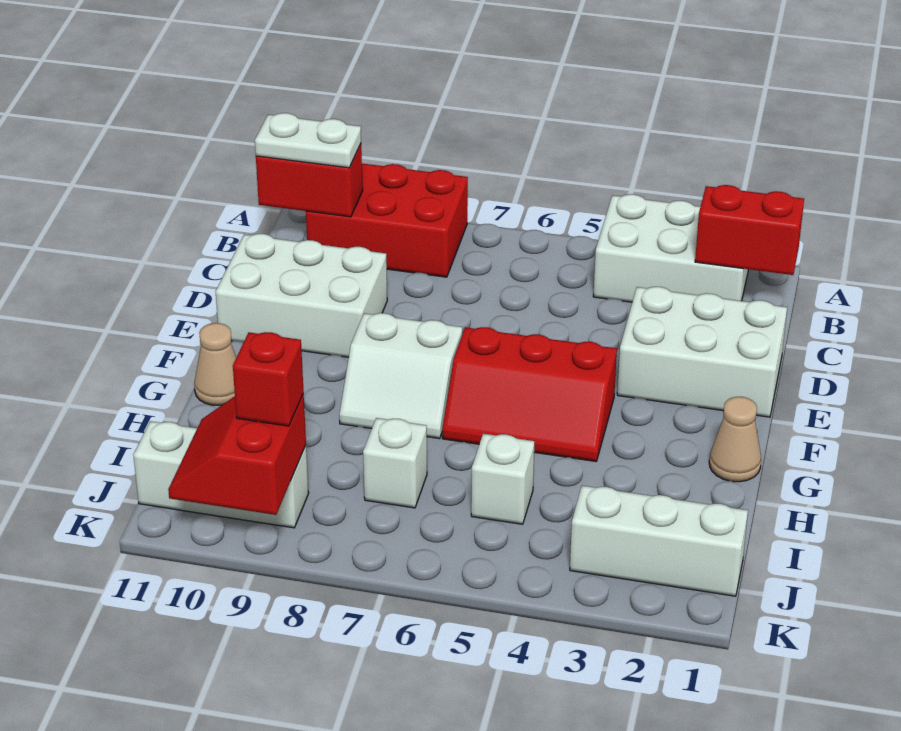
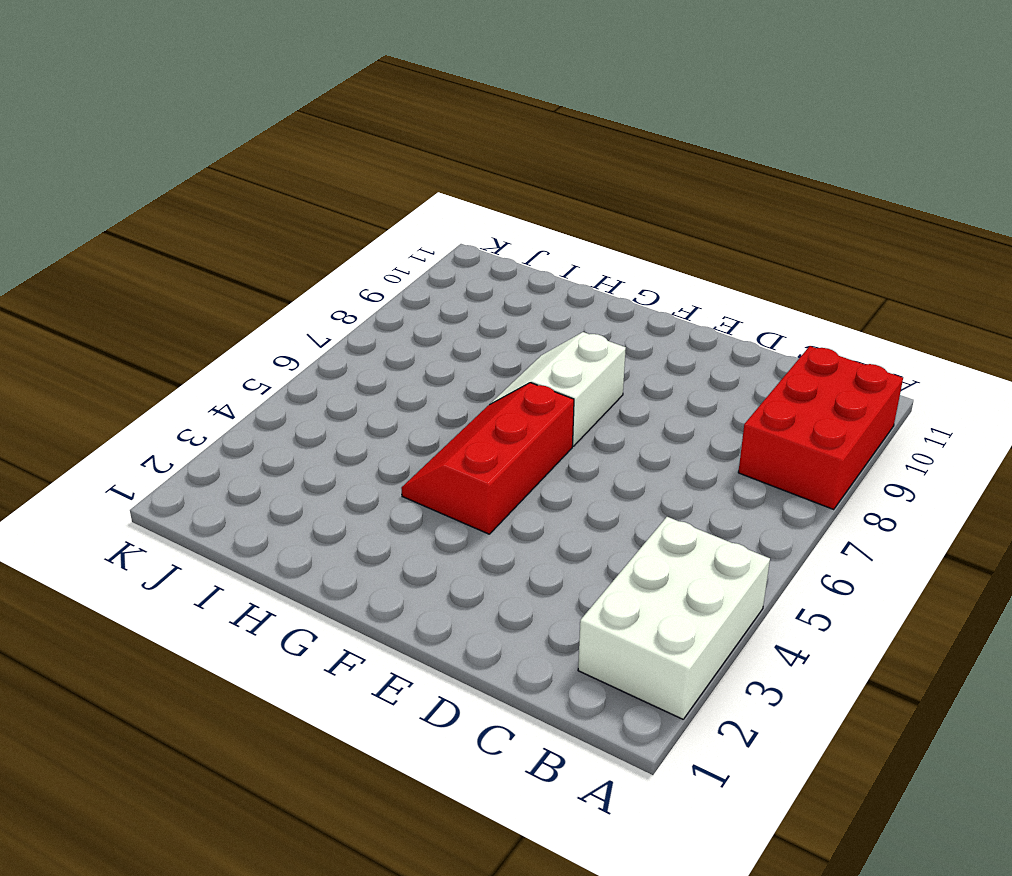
none -> white 2x3 brick [617,287,787,417]
none -> white 2x3 brick [216,234,387,357]
none -> tan 1x1 cone [709,397,761,482]

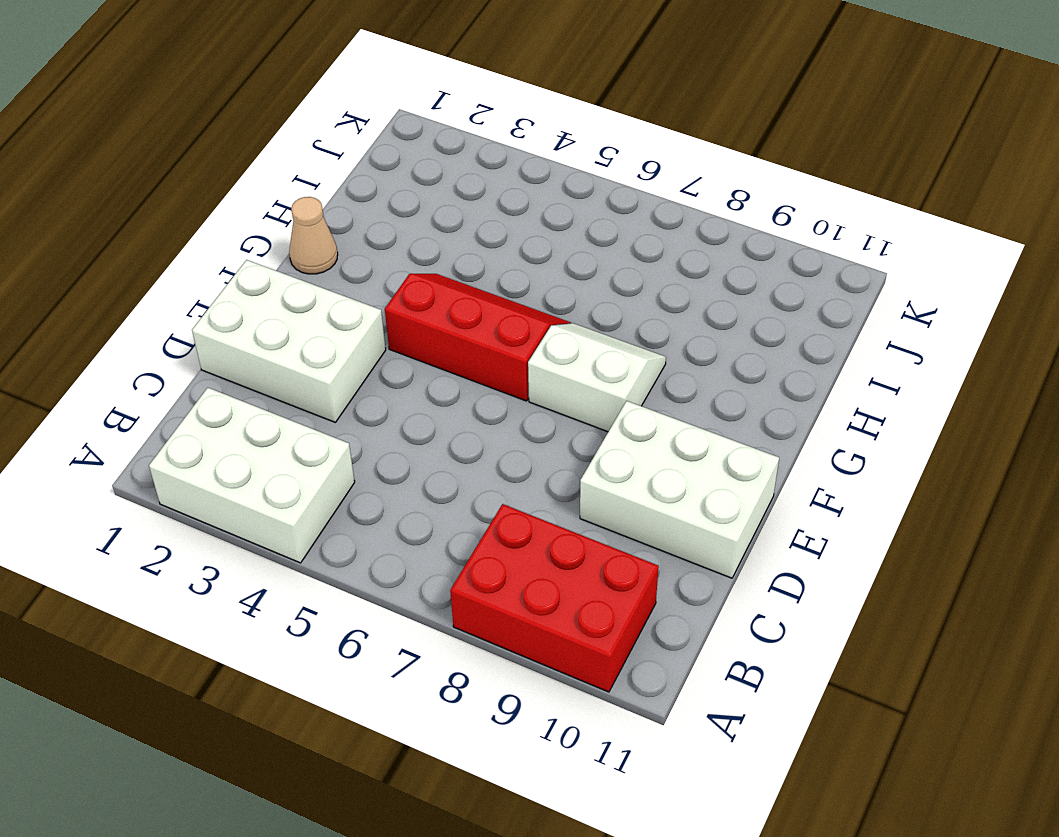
none -> tan 1x1 cone [194,323,236,405]
none -> white 1x1 brick [471,434,534,524]
none -> white 1x1 brick [363,418,427,508]

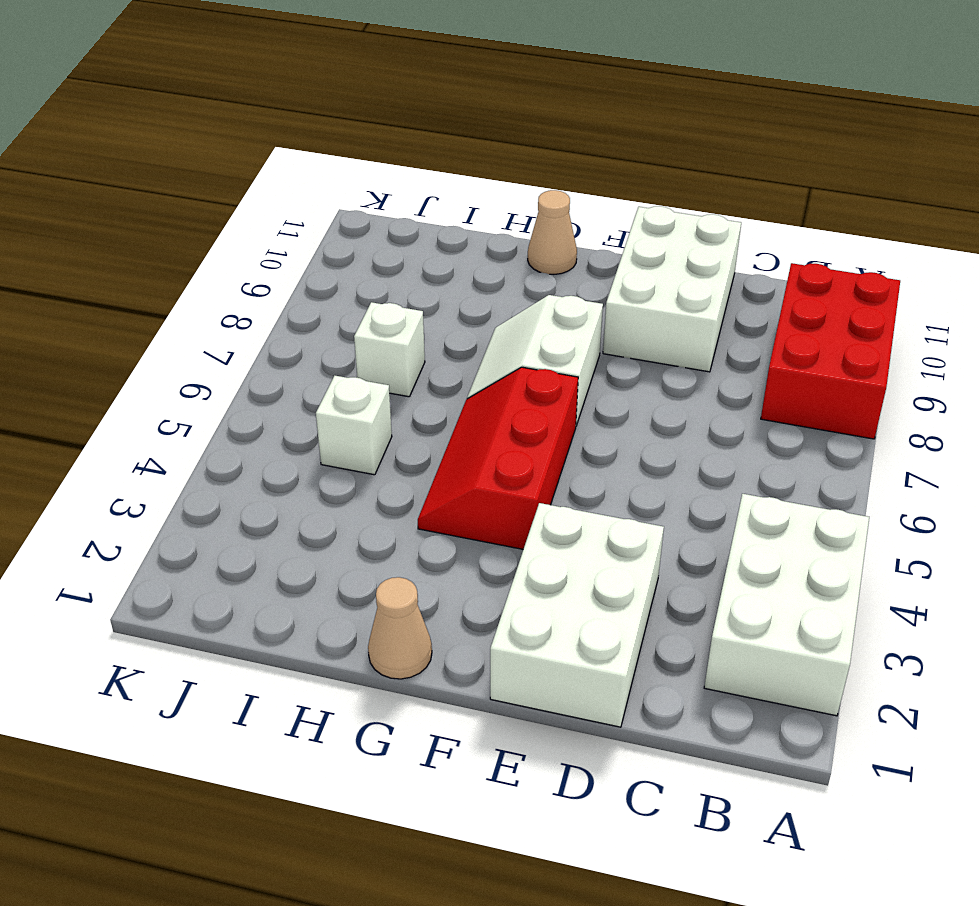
none -> white 1x3 brick [570,486,748,596]
none -> white 1x3 brick [133,421,309,528]
none -> red 1x2 brick [695,185,804,275]

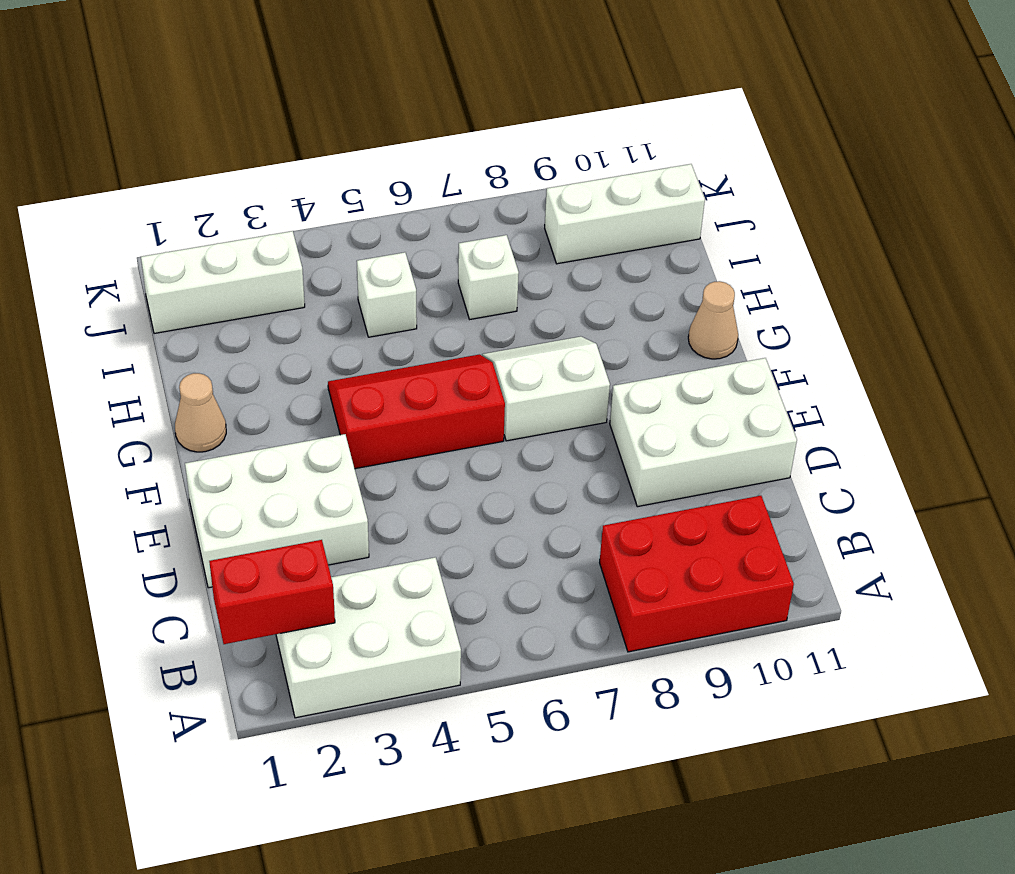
none -> red 1x2 brick [256,144,363,217]
none -> red 2x2 slope [168,394,306,515]
none -> white 1x2 plate [255,113,361,168]

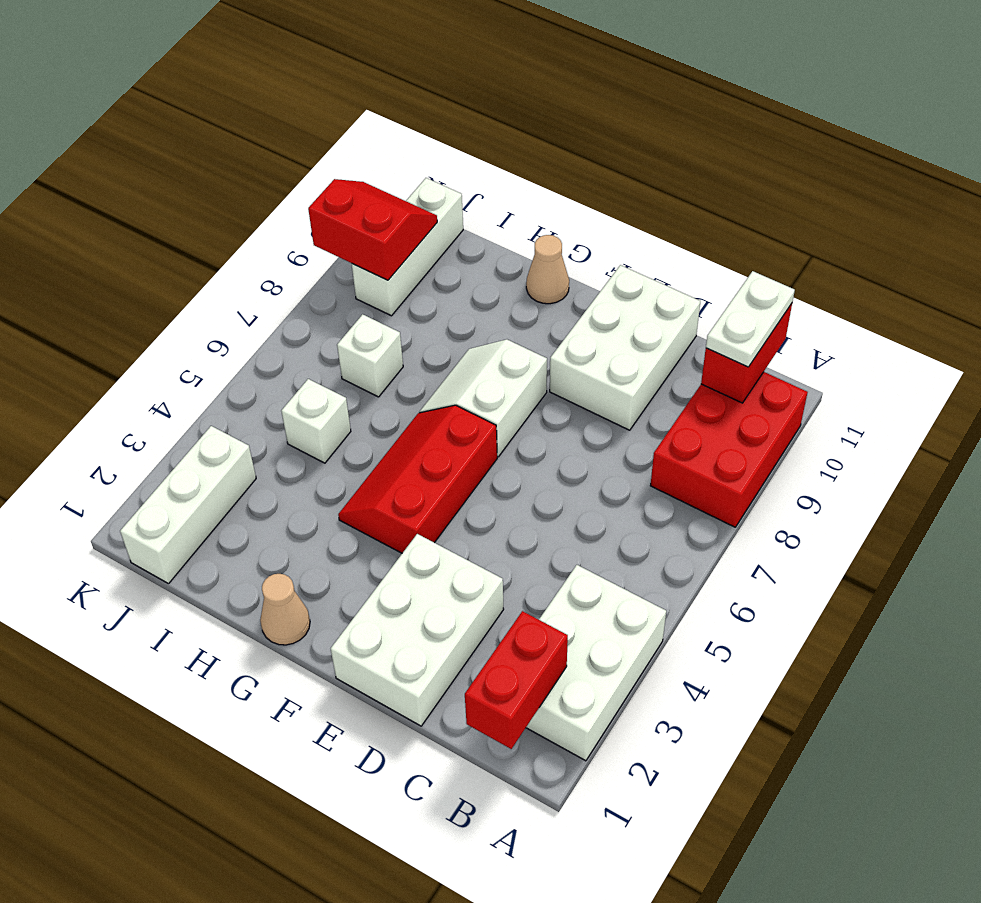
none -> red 1x1 brick [233,332,304,426]

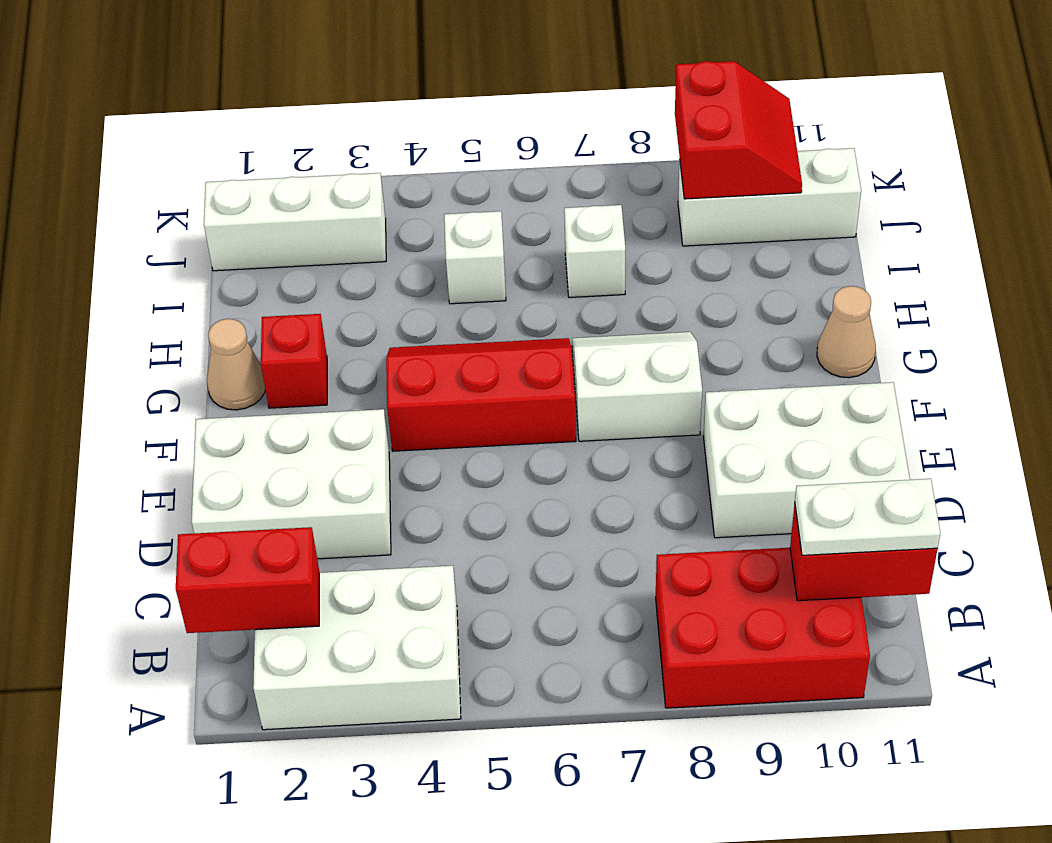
red 1x1 brick [261,314,327,408] -> red 1x1 brick moved to [233,332,304,426]

